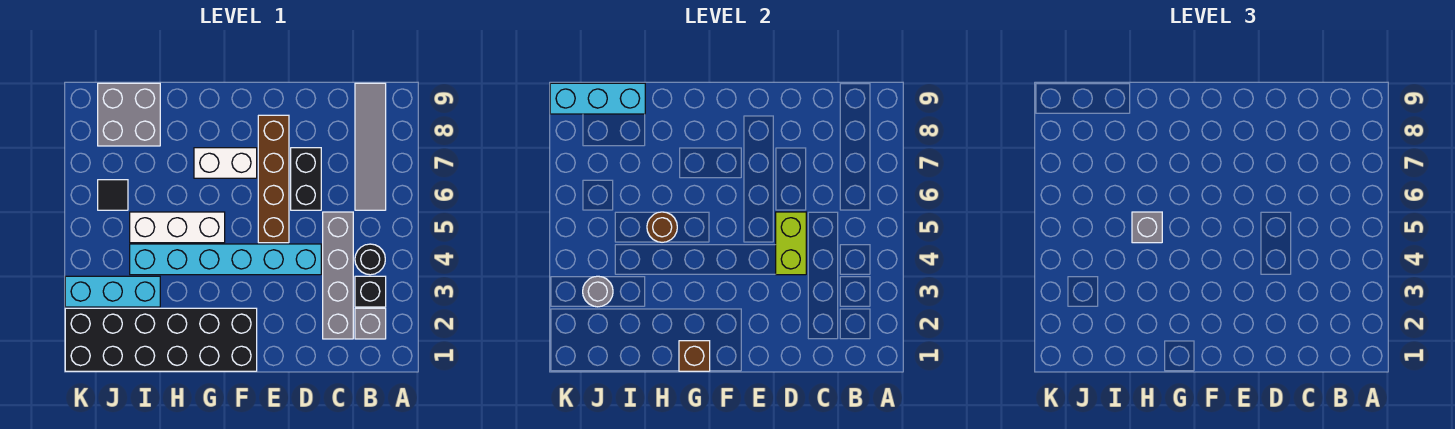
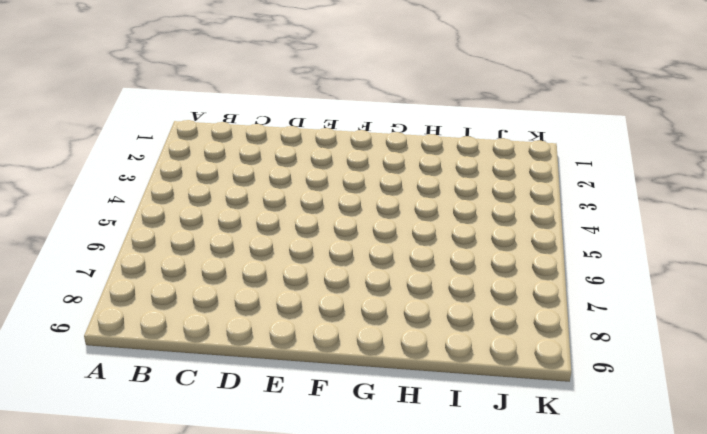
none -> grey 1x1 brick [355,308,386,339]
none -> black 1x1 brick [355,276,386,307]
none -> black 1x1 round brick [355,244,385,275]

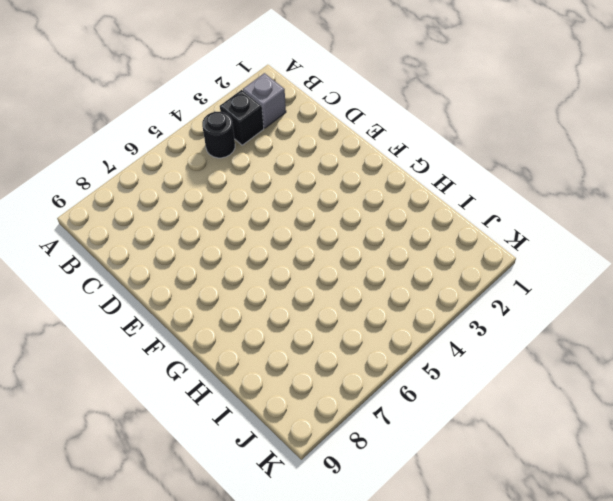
none -> grey 1x4 tile [355,83,386,210]
none -> grey 1x4 brick [323,212,353,339]
none -> cyan 1x6 brick [130,244,321,275]

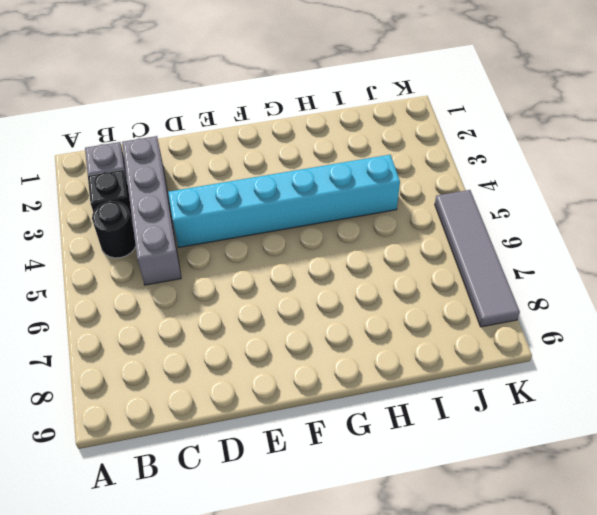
grey 1x4 tile [435,190,520,327] -> grey 1x4 tile moved to [355,83,386,210]
none -> black 1x2 brick [291,148,321,210]
none -> brown 1x4 brick [258,115,289,243]
none -> black 2x6 brick [65,308,257,371]

